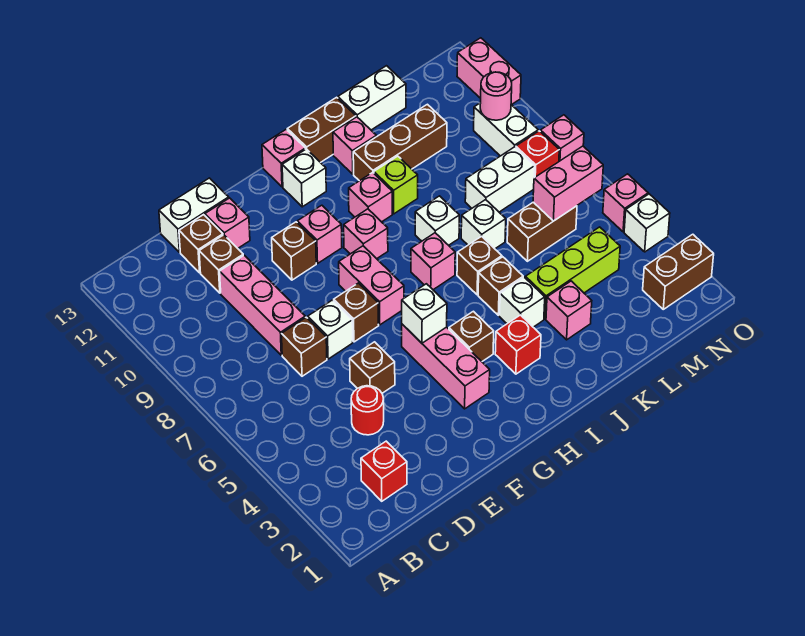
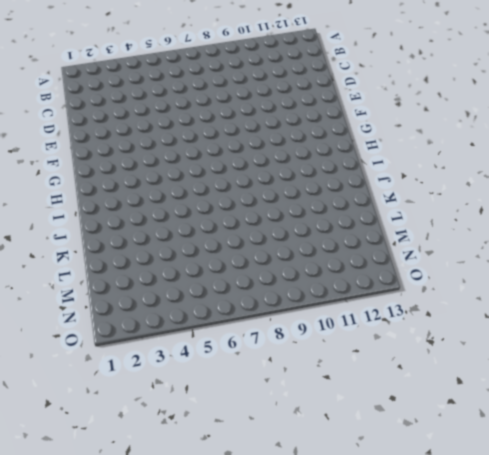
none -> red 1x1 brick [361,441,407,501]
none -> red 1x1 round brick [351,386,384,435]
none -> brown 1x1 brick [282,317,327,376]
none -> pink 1x3 brick [220,255,305,355]

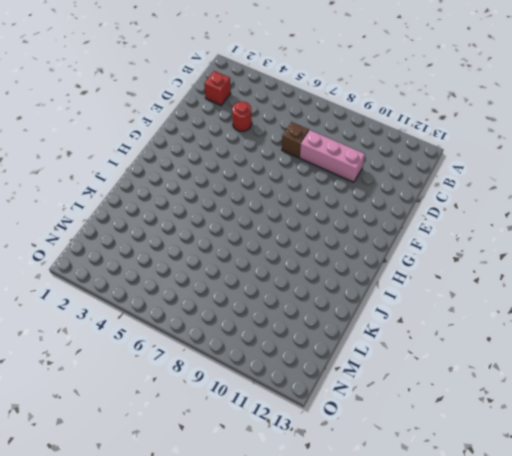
none -> brown 1x1 brick [199,235,243,293]
none -> brown 1x1 brick [179,215,223,273]
none -> white 1x2 brick [159,178,229,252]
none -> brown 1x1 brick [350,342,395,393]

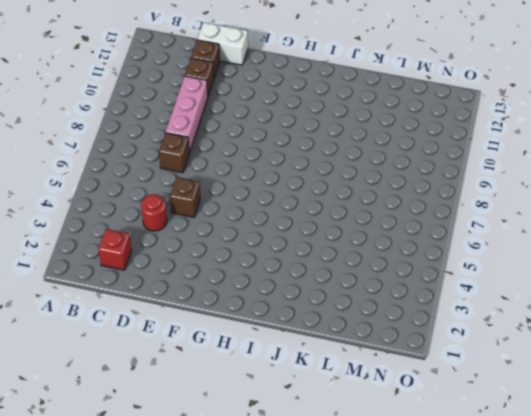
none -> white 1x1 brick [308,300,353,359]
none -> pink 1x1 brick [205,198,250,248]
none -> brown 1x1 brick [334,283,379,342]
none -> brown 1x1 brick [272,222,316,280]

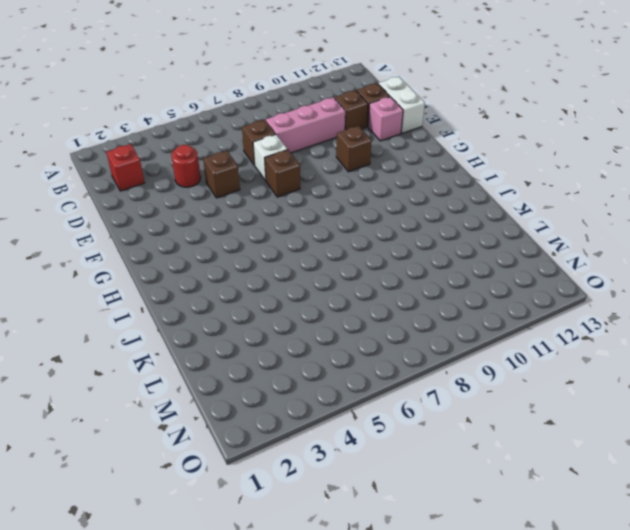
none -> pink 1x3 brick [402,324,490,409]
none -> pink 1x2 brick [339,246,404,325]
none -> pink 1x1 brick [297,205,342,263]
none -> brown 1x1 brick [449,311,494,361]

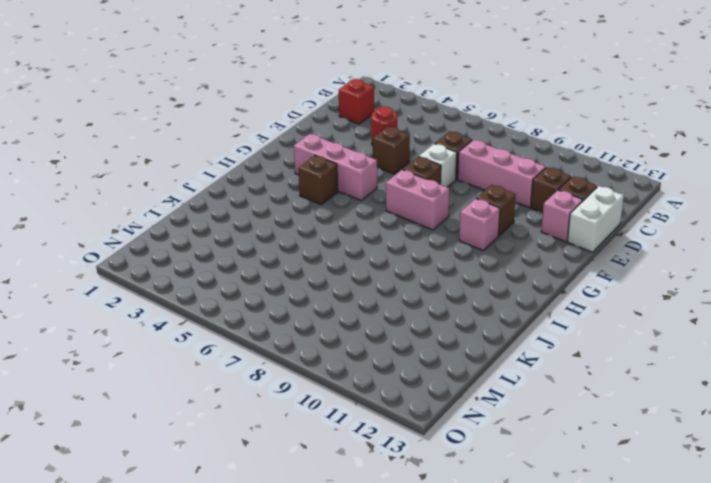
none -> pink 1x1 brick [344,209,388,259]
none -> white 1x1 brick [282,149,326,207]
none -> pink 1x1 brick [262,130,305,187]
none -> red 1x1 brick [495,315,541,374]

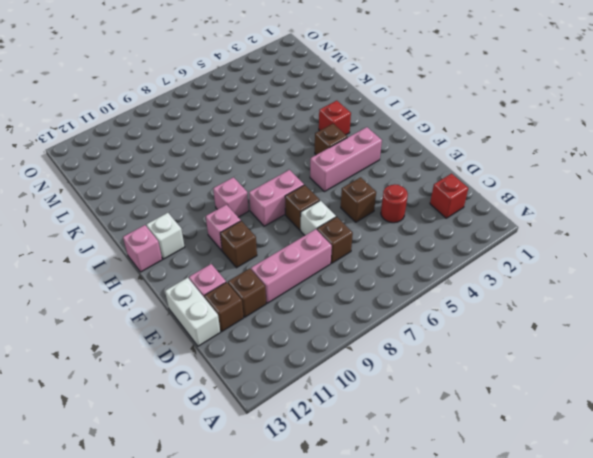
none -> pink 1x1 brick [411,233,455,290]
none -> pink 1x1 brick [349,172,392,222]
none -> brown 1x2 brick [287,97,356,163]
none -> white 1x1 brick [499,277,545,327]

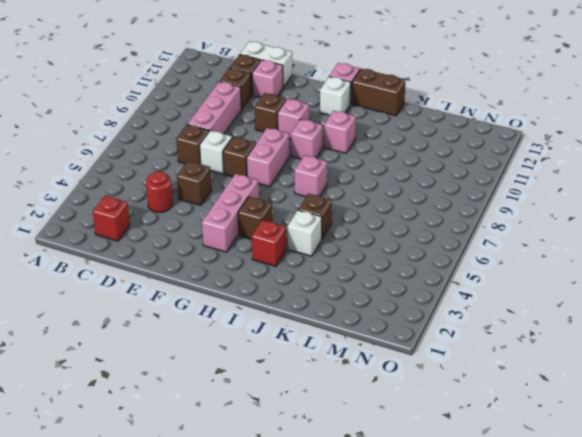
none -> brown 1x1 brick [457,236,502,295]
none -> white 1x1 brick [415,196,459,245]
none -> lime 1x1 brick [374,156,418,214]
none -> brown 1x3 brick [353,104,447,181]

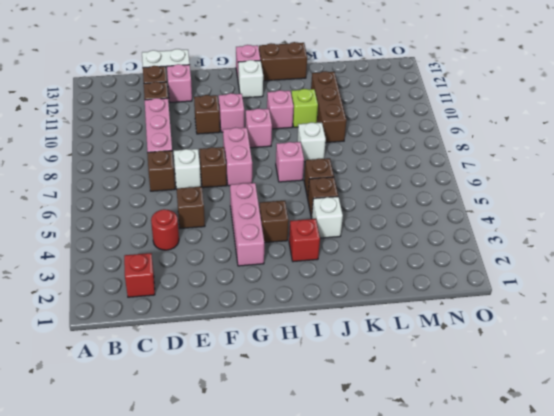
brown 1x3 brick [311,71,347,142] -> brown 1x3 brick turned to [353,104,447,181]
none -> pink 1x1 brick [333,117,376,174]
none -> pink 1x1 brick [546,281,592,340]
none -> lime 1x3 brick [525,227,620,319]
none -> white 1x1 brick [461,200,506,249]

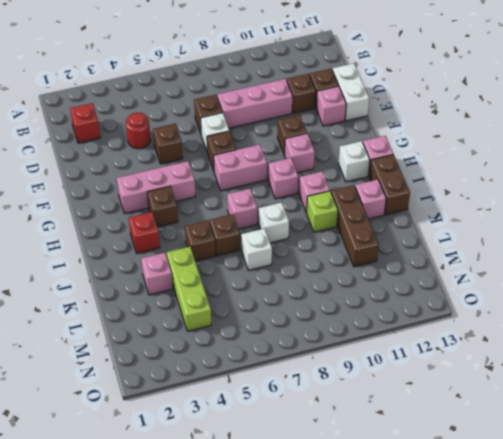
none -> white 1x1 brick [499,277,545,327]
none -> white 1x2 brick [338,66,406,130]
none -> brown 1x2 brick [507,202,577,261]
none -> white 1x2 brick [465,147,535,212]

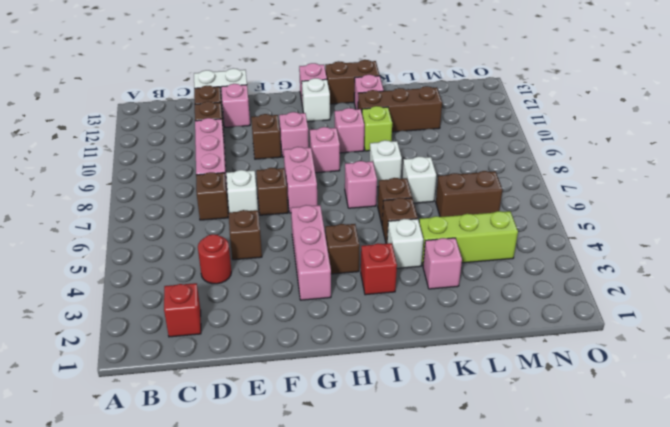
none -> white 1x2 brick [338,66,406,130]
none -> white 1x2 brick [465,147,535,212]
none -> brown 1x2 brick [643,234,714,309]
none -> red 1x1 brick [516,131,559,178]

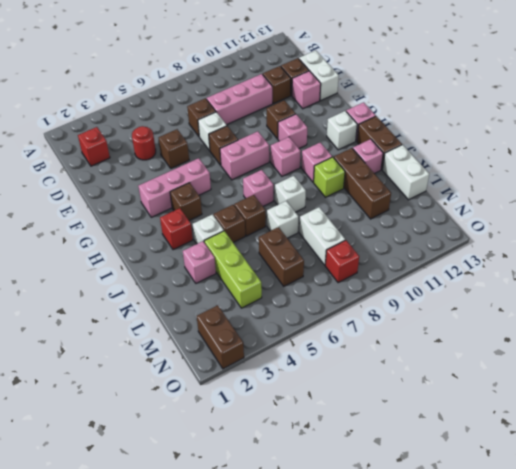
none -> white 1x2 brick [474,103,538,156]
none -> white 1x1 brick [624,194,670,252]
none -> pink 1x1 brick [603,174,648,232]
none -> pink 1x1 brick [540,115,584,161]

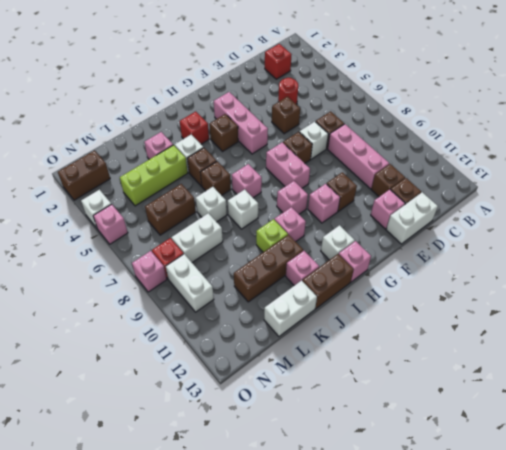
none -> pink 1x2 brick [457,38,521,105]
none -> white 1x1 brick [402,284,447,343]
none -> pink 1x2 brick [533,146,603,221]
none -> pink 1x1 round brick [480,72,512,120]

